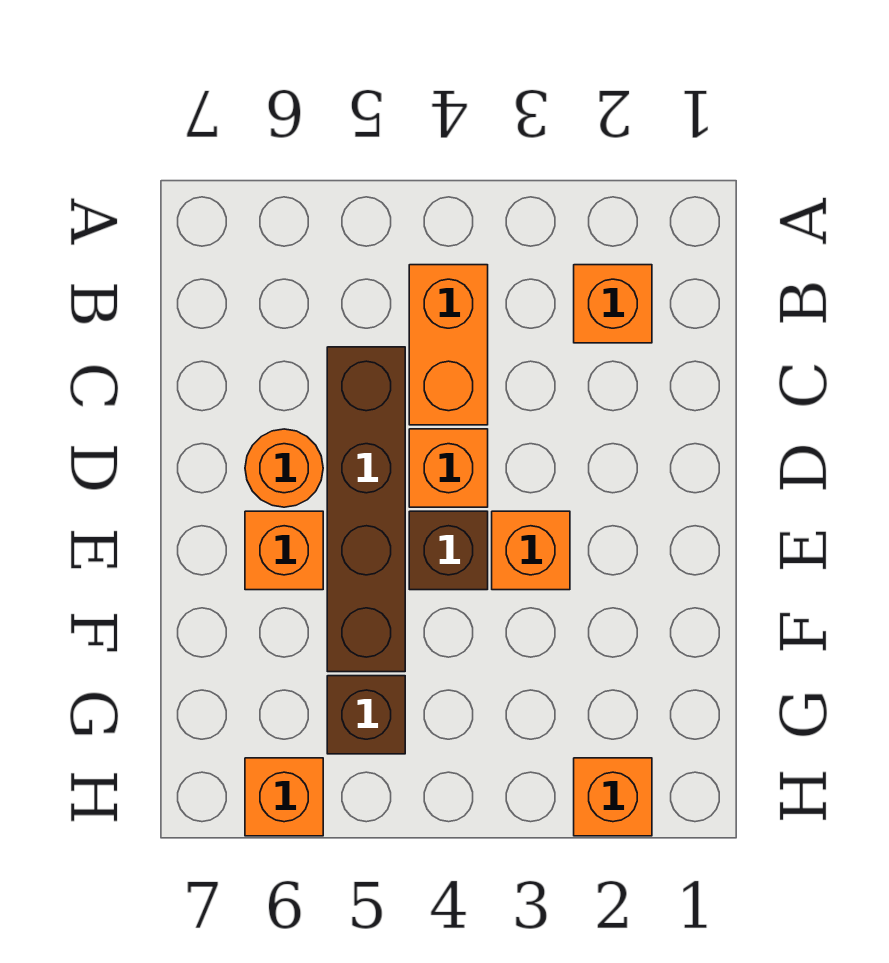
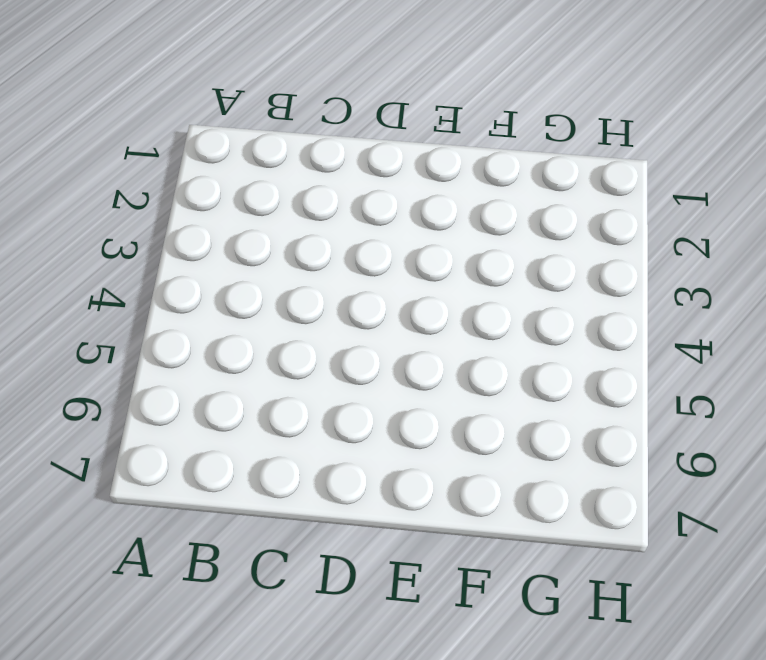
none -> orange 1x1 brick [574,265,652,343]
none -> orange 1x2 brick [409,265,488,425]

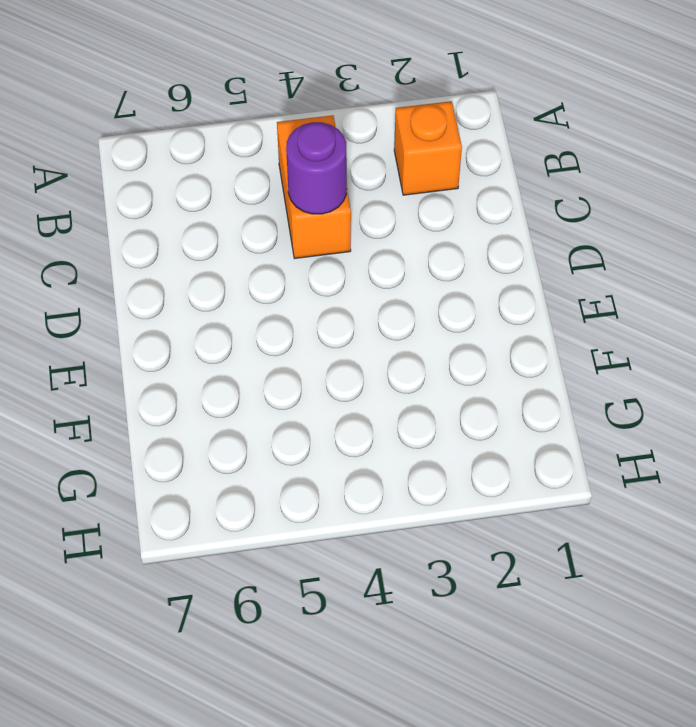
purple 1x1 round brick [286,122,347,214] -> none
none -> brown 1x4 brick [327,347,405,672]
none -> orange 1x1 brick [409,429,488,507]

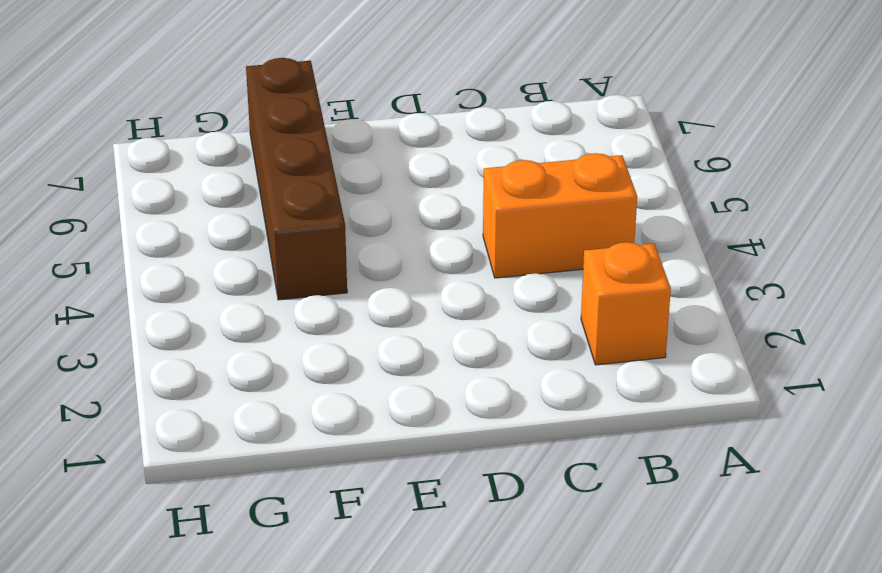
brown 1x4 brick [246,58,347,300] -> brown 1x4 brick turned to [327,347,405,672]
none -> orange 1x1 brick [409,429,488,507]
none -> orange 1x1 round brick [245,429,323,507]

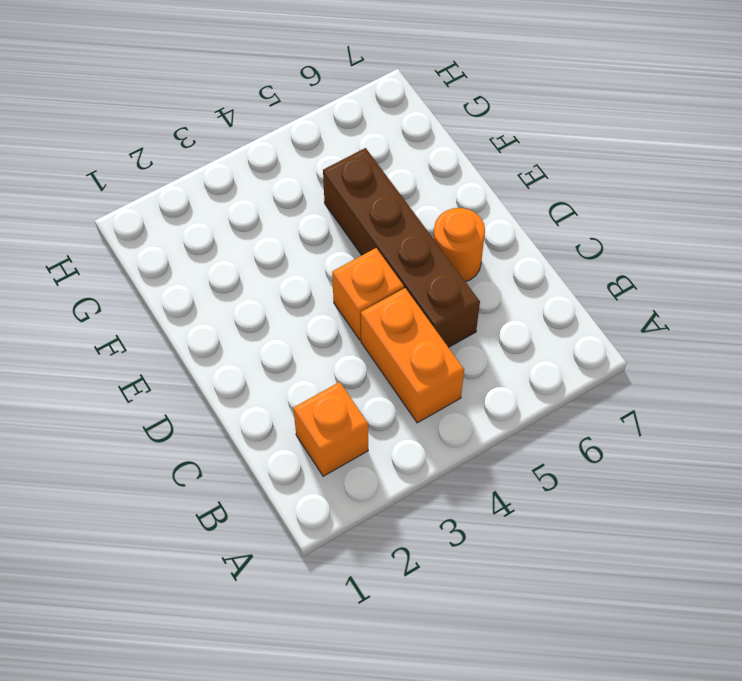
none -> orange 1x1 brick [492,511,570,590]
none -> brown 1x1 brick [409,511,488,590]

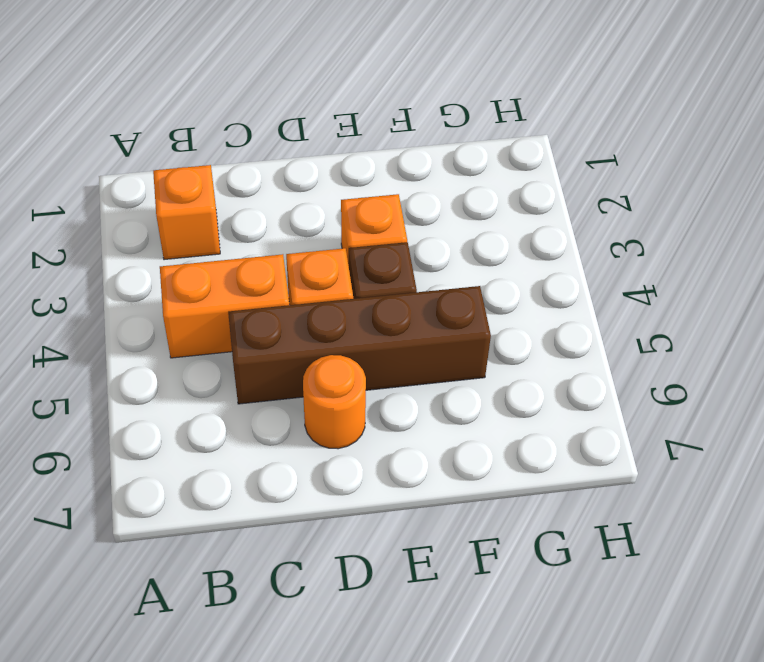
none -> orange 1x1 brick [245,511,323,590]
none -> brown 1x1 brick [327,676,405,754]

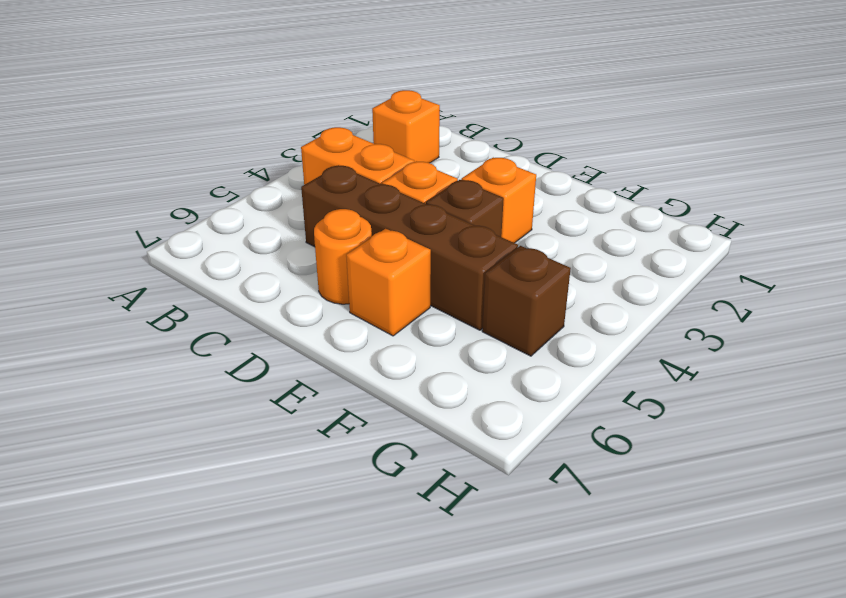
none -> orange 1x1 brick [574,758,652,836]
none -> orange 1x1 brick [245,758,323,836]

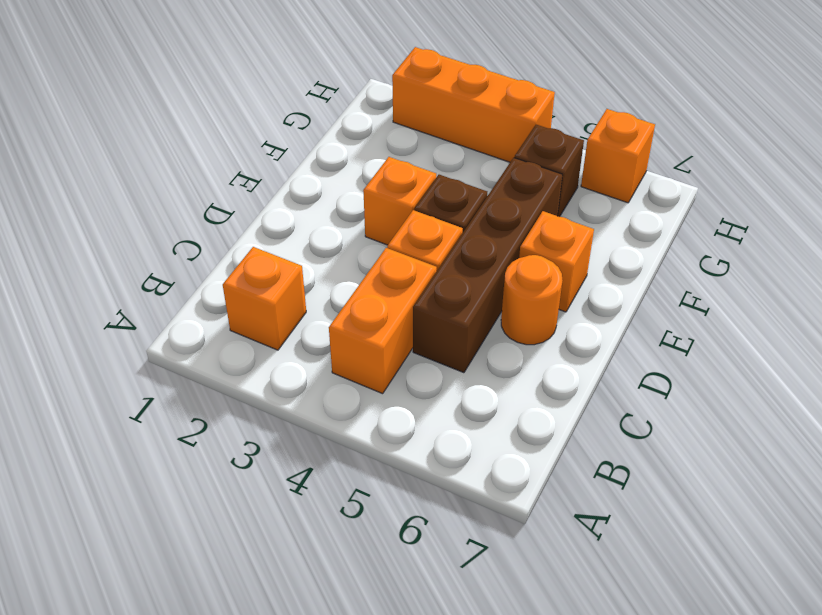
orange 1x3 brick [392,47,555,162] -> orange 1x1 brick [574,758,652,836]

